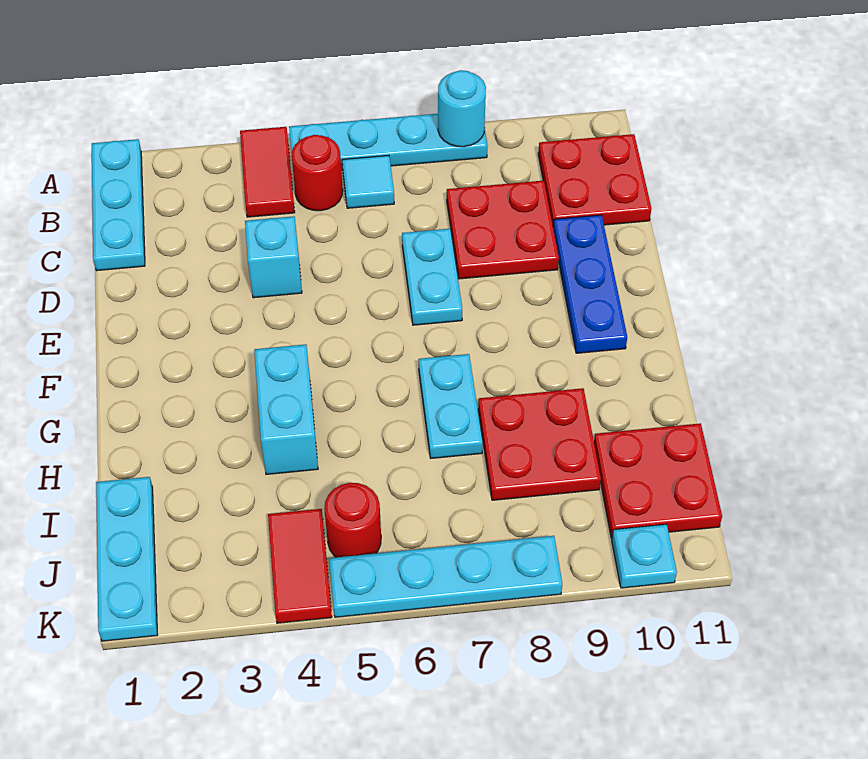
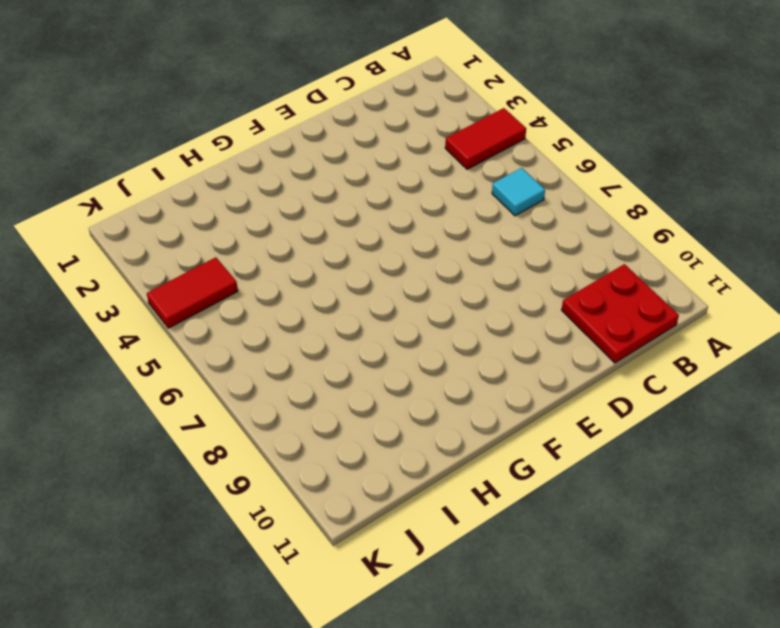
none -> cyan 1x3 plate [92,139,145,271]
none -> cyan 1x4 plate [289,114,488,170]
none -> red 1x1 round brick [292,135,343,211]

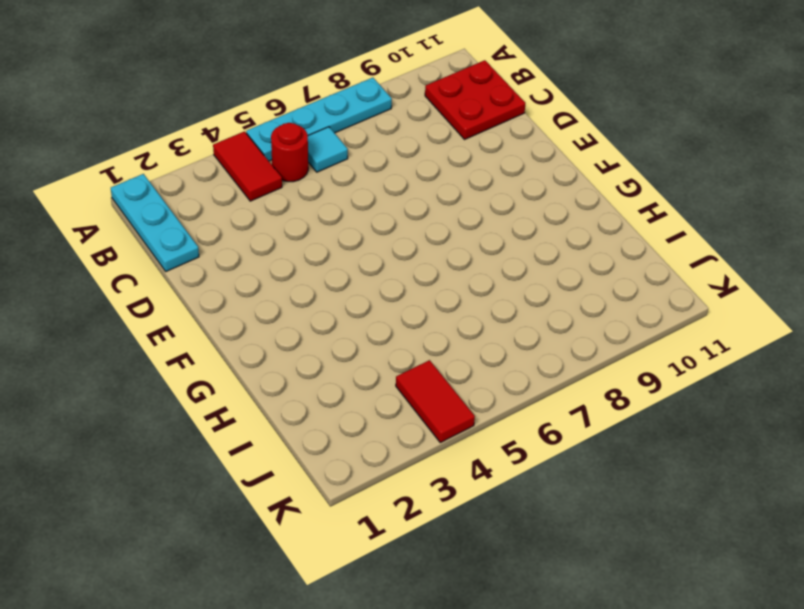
none -> red 2x2 plate [447,181,559,279]
none -> cyan 1x1 brick [245,216,302,298]
none -> cyan 1x2 plate [402,229,462,325]

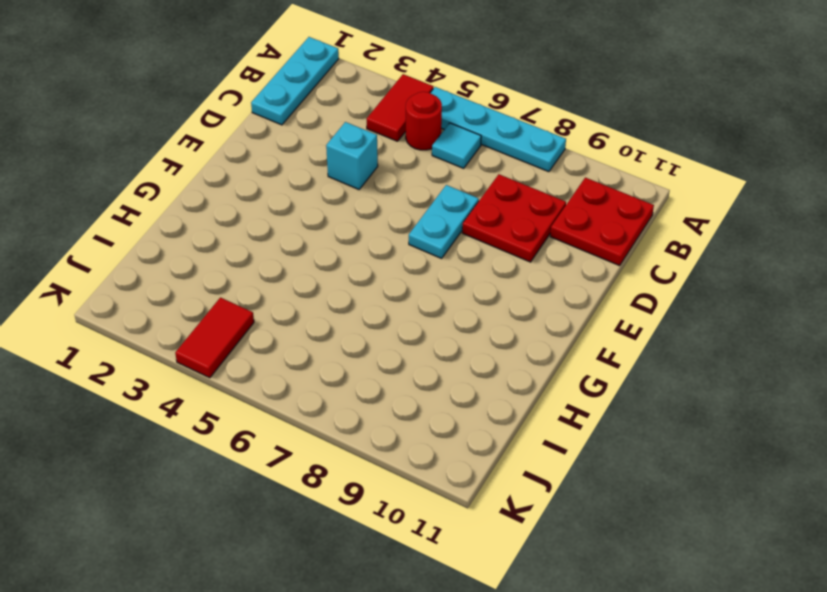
none -> blue 1x3 plate [553,215,627,353]
none -> cyan 1x2 brick [254,344,318,474]
none -> cyan 1x2 plate [419,354,483,458]

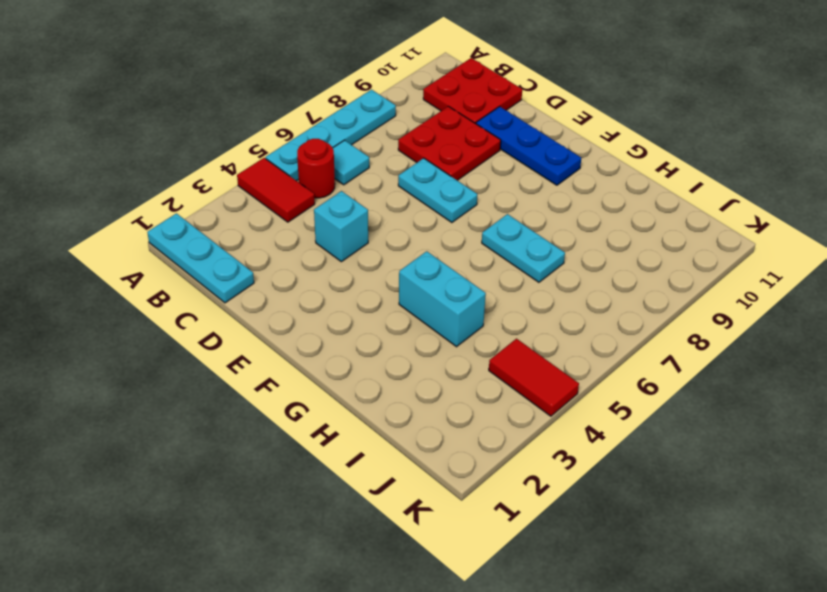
none -> red 2x2 plate [478,388,601,500]
none -> cyan 1x3 plate [96,477,158,641]
none -> red 2x2 plate [594,423,722,538]

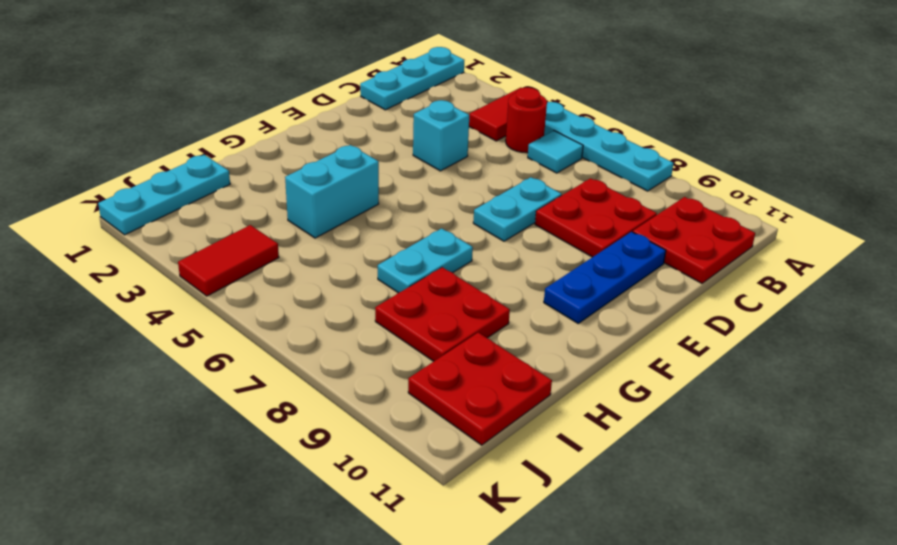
none -> red 1x1 round brick [324,483,381,557]
none -> cyan 1x4 plate [329,536,562,617]
none -> cyan 1x1 plate [612,524,677,588]

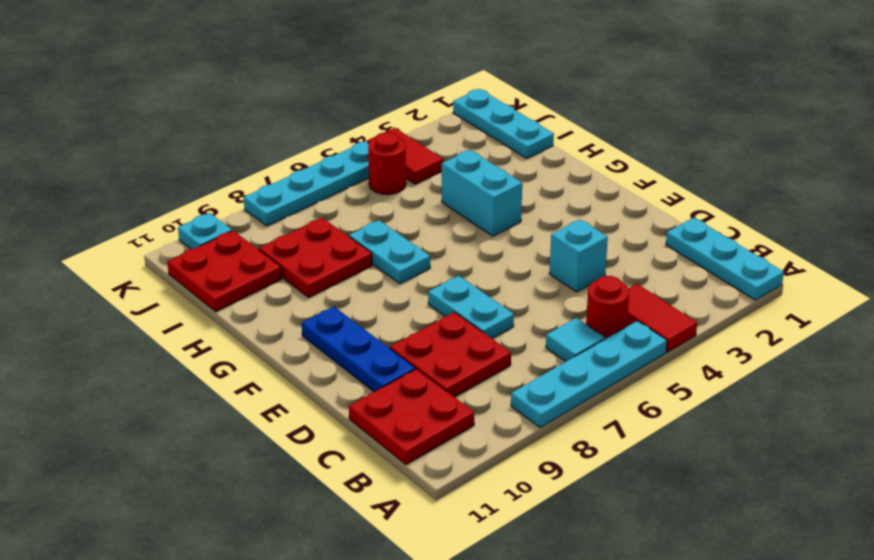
none -> cyan 1x1 round brick [438,70,486,147]

